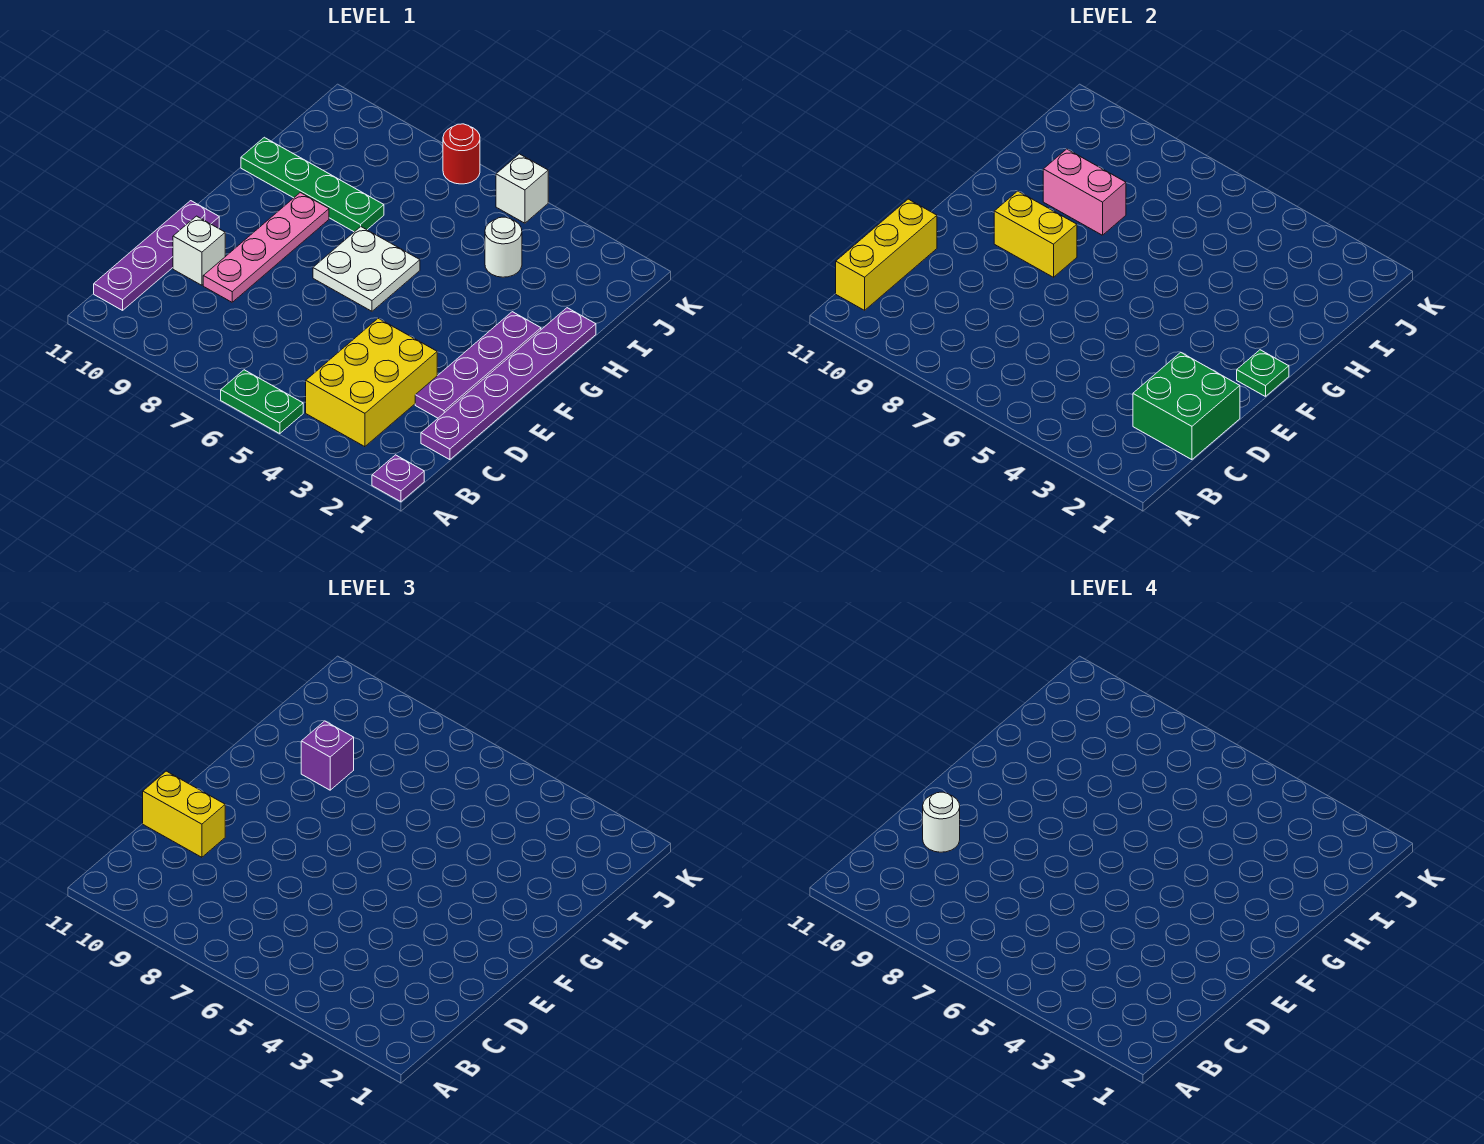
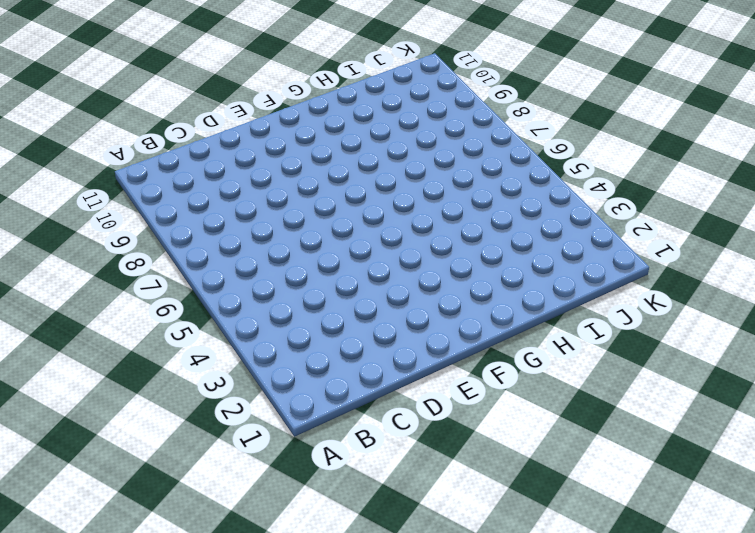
none -> purple 1x1 plate [372,455,424,502]
none -> green 1x2 plate [221,370,303,434]
none -> yellow 2x3 brick [306,318,437,447]

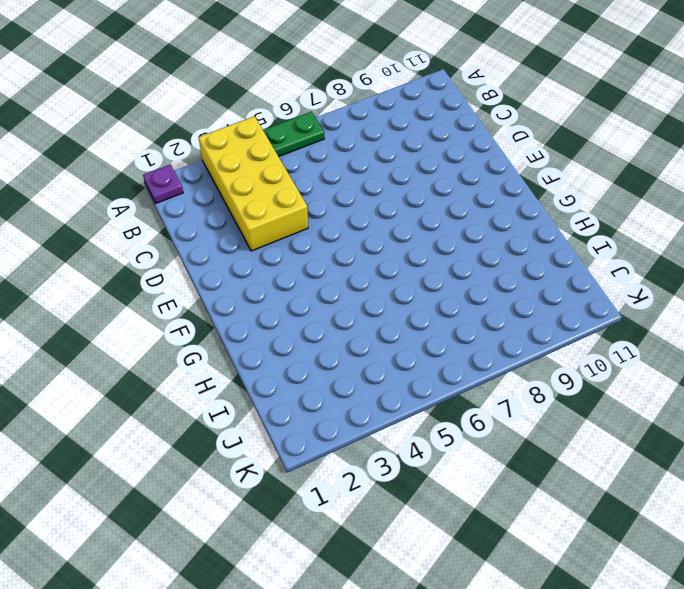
yellow 2x4 brick [198,116,308,251] -> yellow 2x3 brick [306,318,437,447]
none -> purple 1x4 plate [94,201,219,310]
none -> purple 1x6 plate [421,308,596,460]
none -> purple 1x4 plate [415,312,541,418]

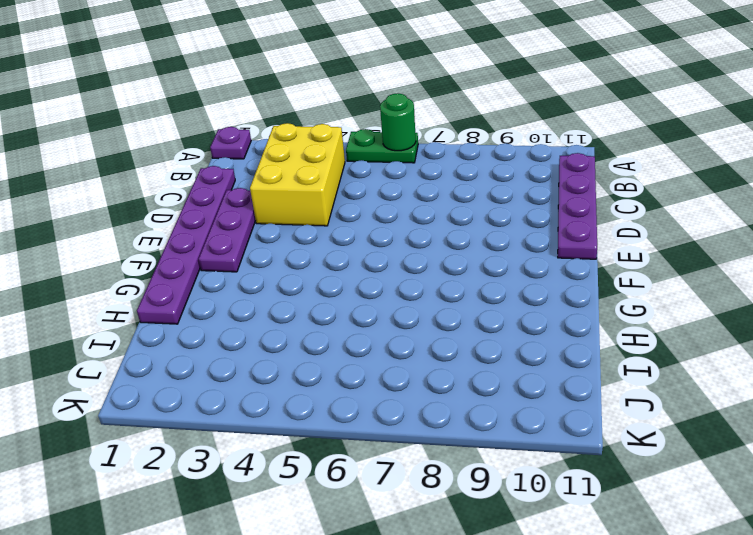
green 1x1 round brick [380,93,416,151] -> none
purple 1x3 plate [198,188,256,272] -> purple 1x4 plate [415,312,541,418]
none -> pink 1x4 plate [203,193,329,302]
none -> white 1x1 brick [173,216,225,285]
none -> white 2x2 plate [313,227,420,311]

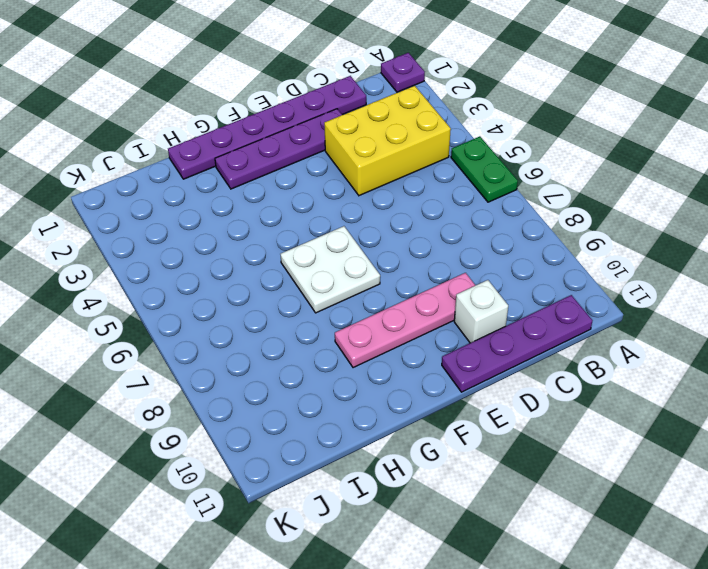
none -> green 1x4 plate [241,137,384,232]
none -> white 1x1 round brick [485,217,522,277]
none -> white 1x1 brick [496,154,548,223]

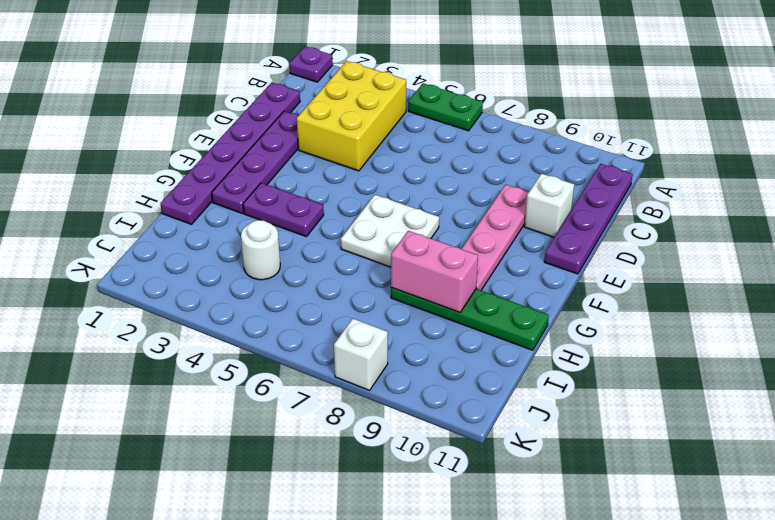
purple 1x2 plate [243,183,324,237] -> none
white 1x1 brick [334,319,388,390] -> white 1x1 brick moved to [496,154,548,223]
none -> red 1x1 round brick [443,124,480,184]
none -> yellow 1x3 brick [836,199,937,310]
none -> green 2x2 brick [1133,352,1240,460]

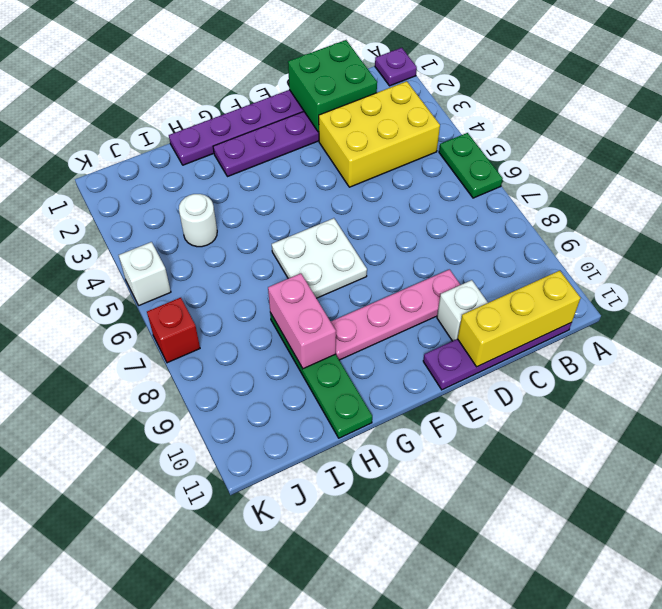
red 1x1 brick [147,298,200,363] -> red 1x1 round brick [443,124,480,184]
none -> green 1x1 plate [1237,350,1289,397]
none -> yellow 1x2 brick [994,191,1077,277]
none -> yellow 1x2 brick [143,771,225,857]

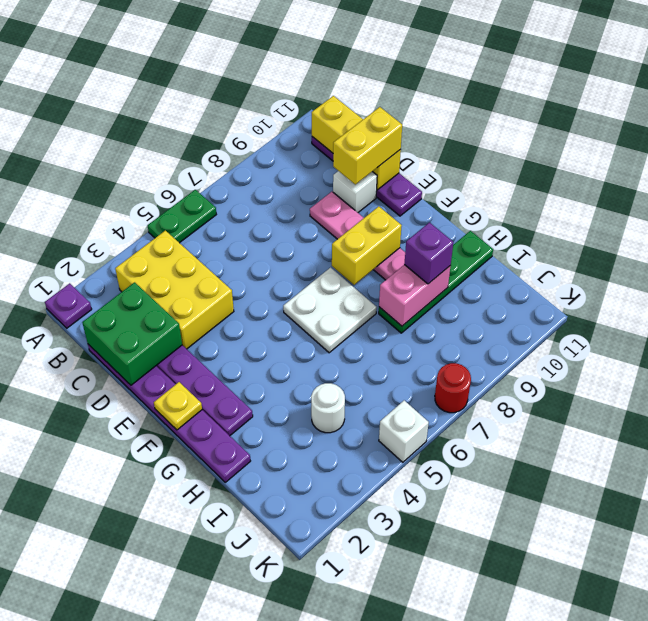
yellow 1x1 plate [154,382,202,430] -> green 1x1 plate [1237,350,1289,397]
none -> white 1x1 round brick [923,792,960,852]

